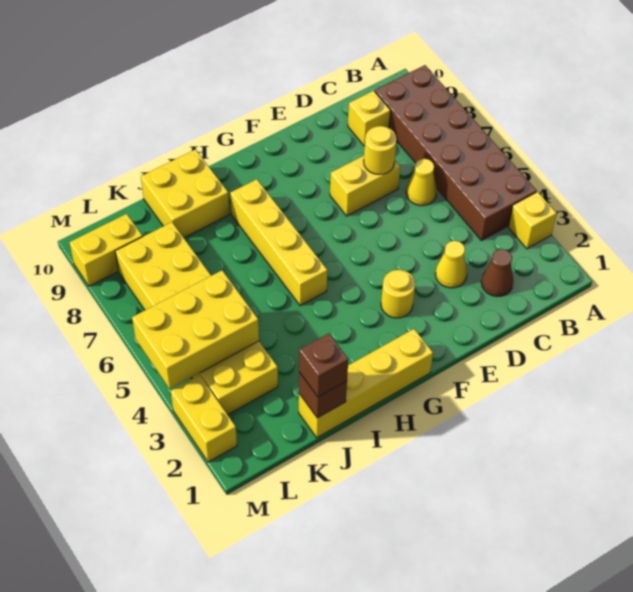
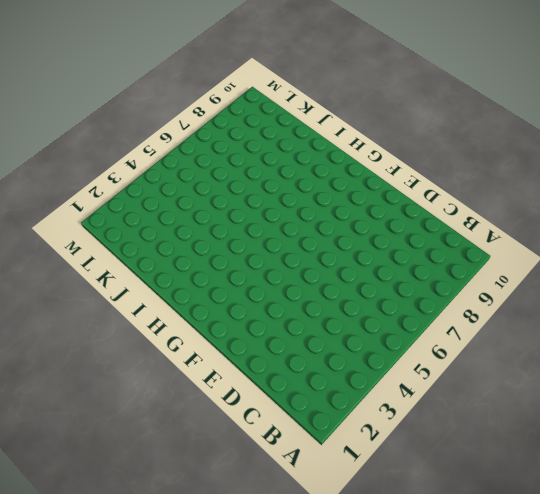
none -> yellow 1x1 brick [508,192,557,249]
none -> brown 2x6 brick [375,65,537,240]
none -> brown 1x1 cone [481,249,513,297]

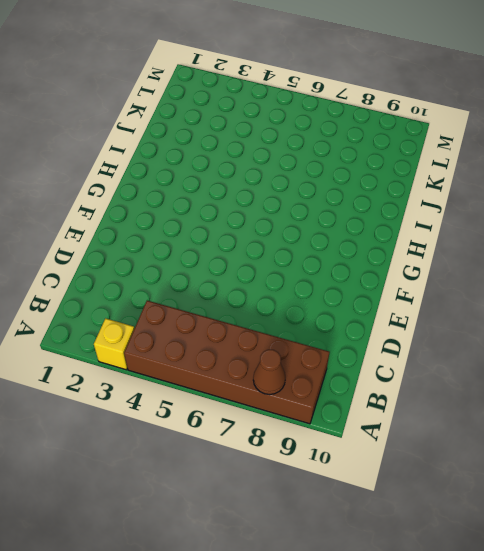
brown 1x1 cone [253,350,285,395] -> brown 1x1 cone moved to [481,249,513,297]
none -> yellow 1x1 cone [406,159,437,206]
none -> yellow 1x1 brick [348,91,391,146]
none -> yellow 1x1 cone [435,241,467,288]

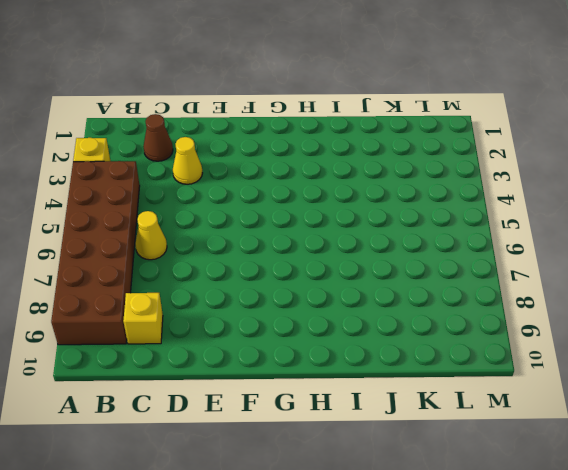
none -> yellow 1x2 brick [330,156,400,216]
none -> yellow 1x1 round brick [381,270,415,318]
none -> yellow 1x4 brick [299,329,433,438]

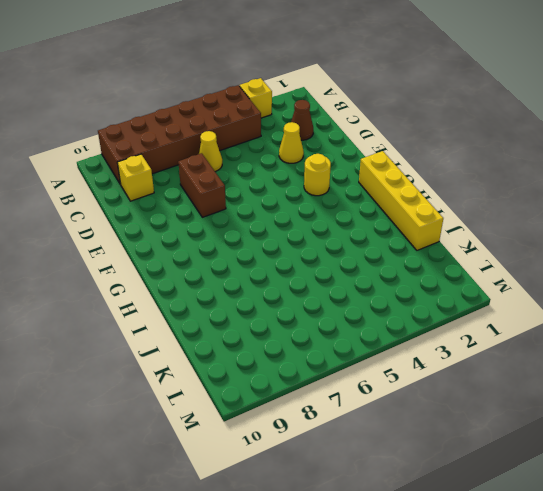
brown 1x2 brick [178,153,226,217] -> yellow 1x2 brick [330,156,400,216]
none -> yellow 1x4 brick [230,179,327,306]
none -> yellow 2x2 brick [141,149,229,238]
none -> yellow 2x6 brick [115,222,278,415]

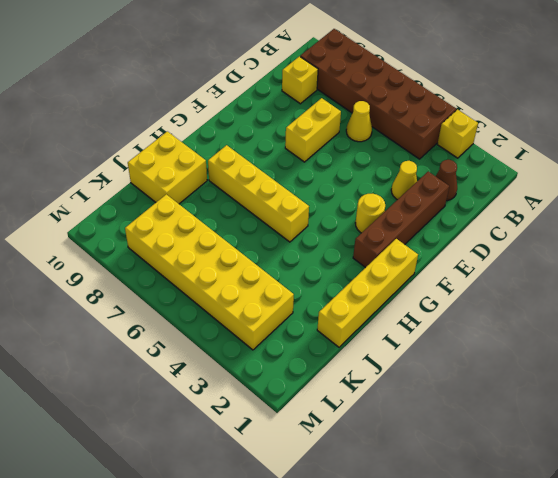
brown 1x4 brick [353,172,449,268] -> none
none -> yellow 1x2 brick [69,214,142,286]
none -> yellow 1x2 brick [171,375,237,462]
none -> yellow 1x1 round brick [364,126,397,175]

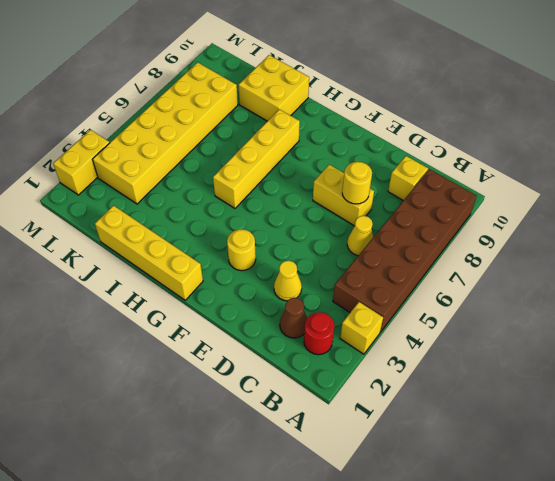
red 1x1 round brick [304,312,334,355] -> none
none -> yellow 1x2 brick [69,214,142,286]
none -> brown 1x1 brick [299,372,347,418]
none -> yellow 2x3 brick [132,270,259,389]

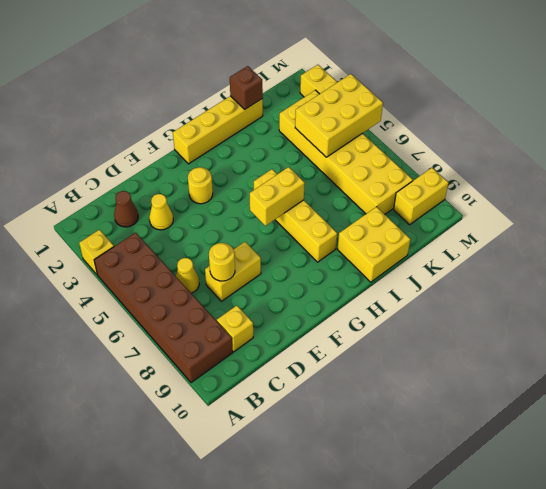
yellow 1x2 brick [250,167,305,226] -> none
none -> brown 1x1 brick [299,333,348,397]

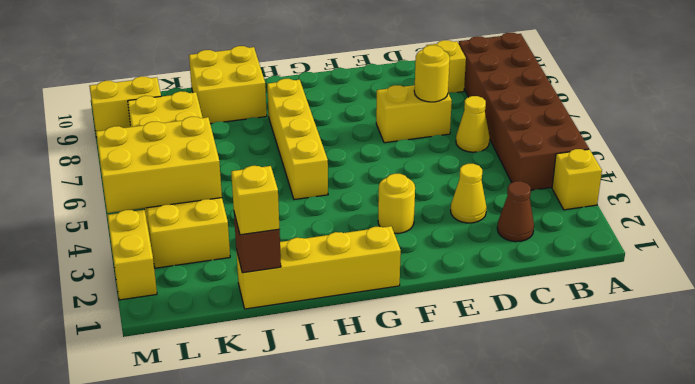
yellow 1x1 brick [231,166,280,235] -> brown 1x1 brick [299,333,348,397]

